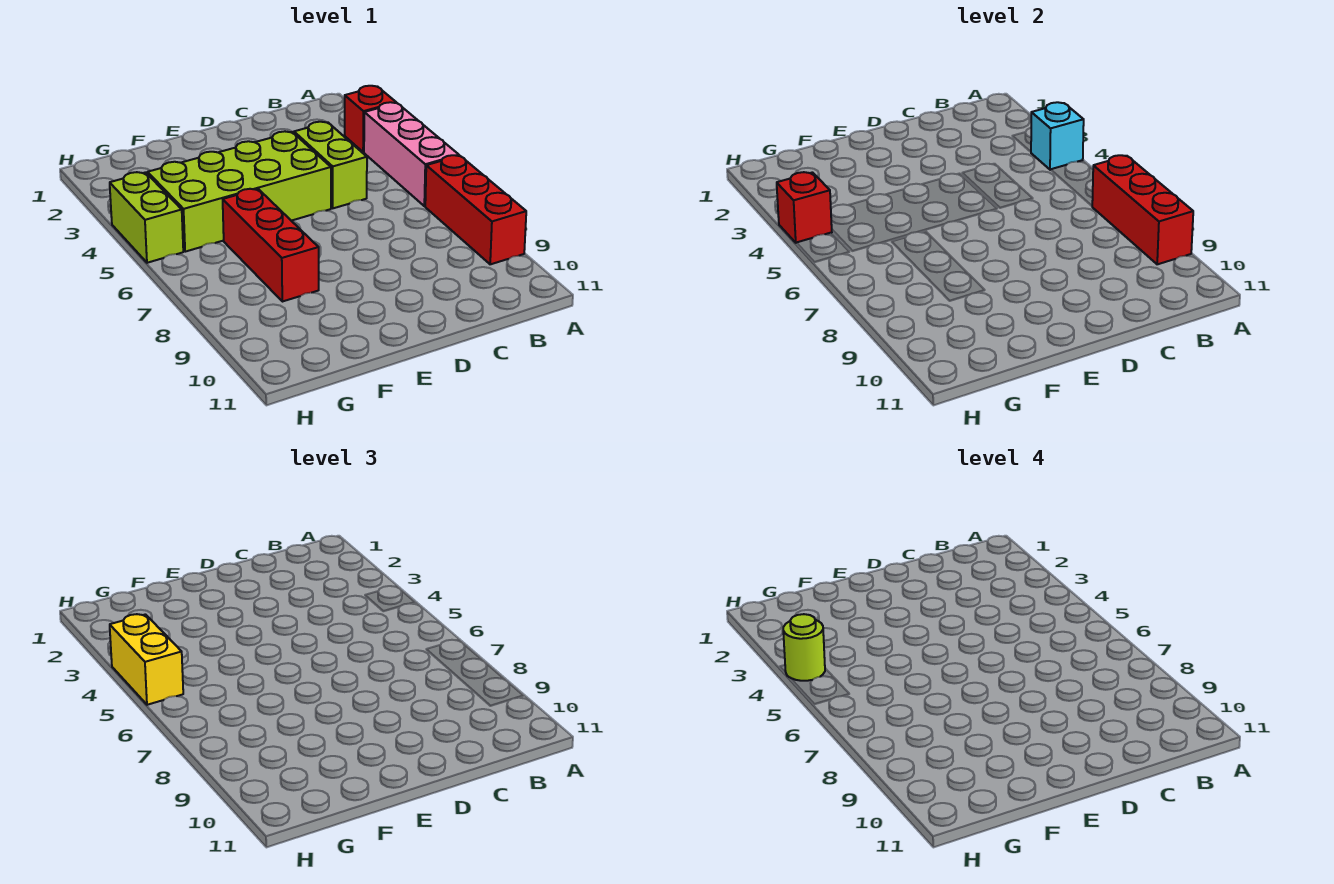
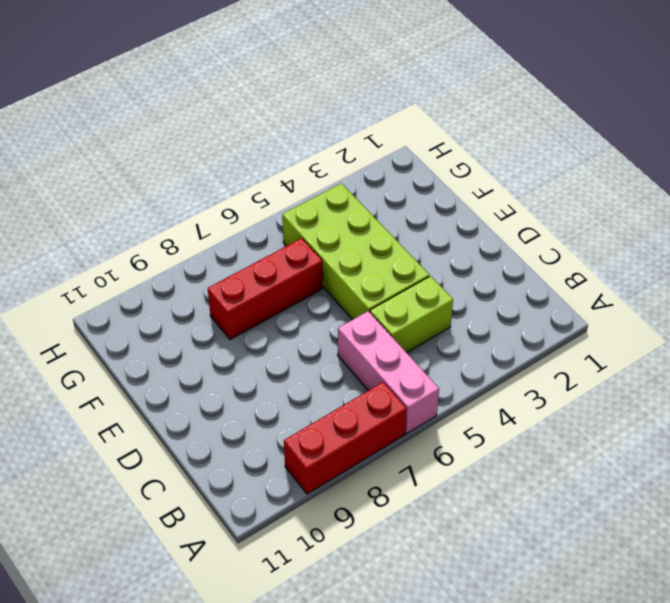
pink 1x3 brick [338,311,439,434] -> pink 1x3 brick turned to [364,102,459,206]
none -> red 1x1 brick [345,86,396,152]
none -> lime 1x2 brick [110,172,183,263]
none -> cyan 1x1 brick [1031,102,1084,170]

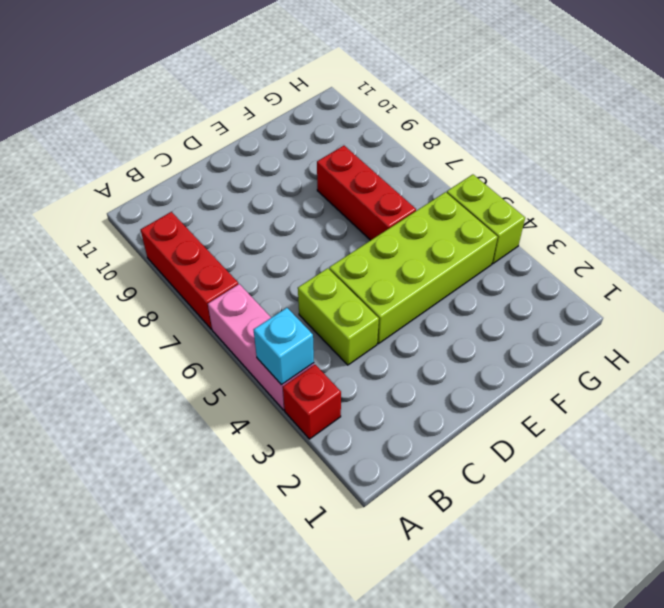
none -> red 1x3 brick [1092,155,1193,264]
none -> red 1x1 brick [777,172,832,243]
none -> yellow 1x2 brick [110,614,183,705]

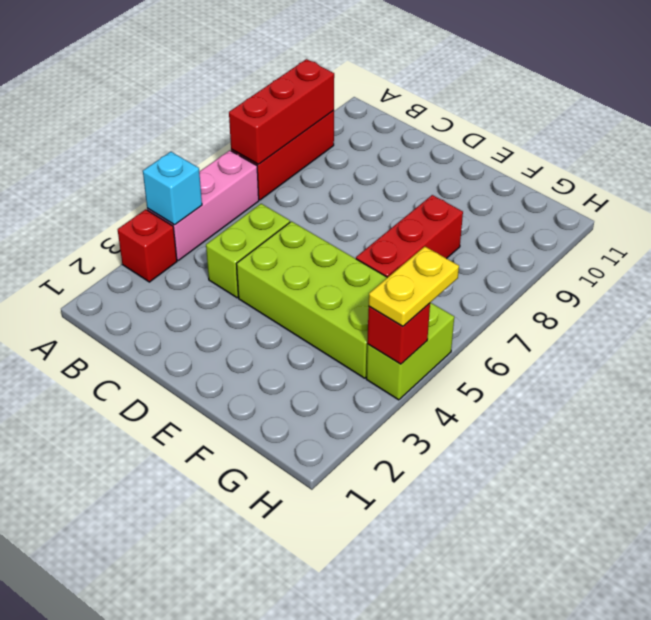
yellow 1x2 plate [369,246,459,326] -> yellow 1x2 brick [110,614,183,705]
none -> lime 1x1 round brick [783,614,825,681]

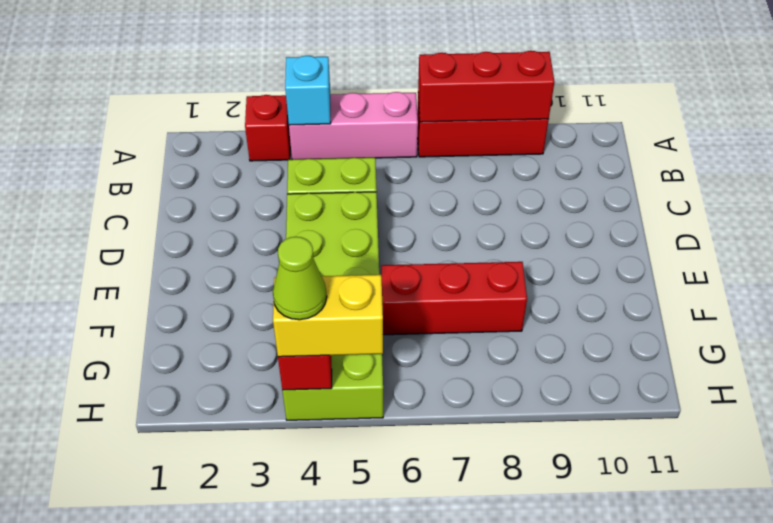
lime 1x1 cone [273,237,327,320] -> lime 1x1 round brick [783,614,825,681]

